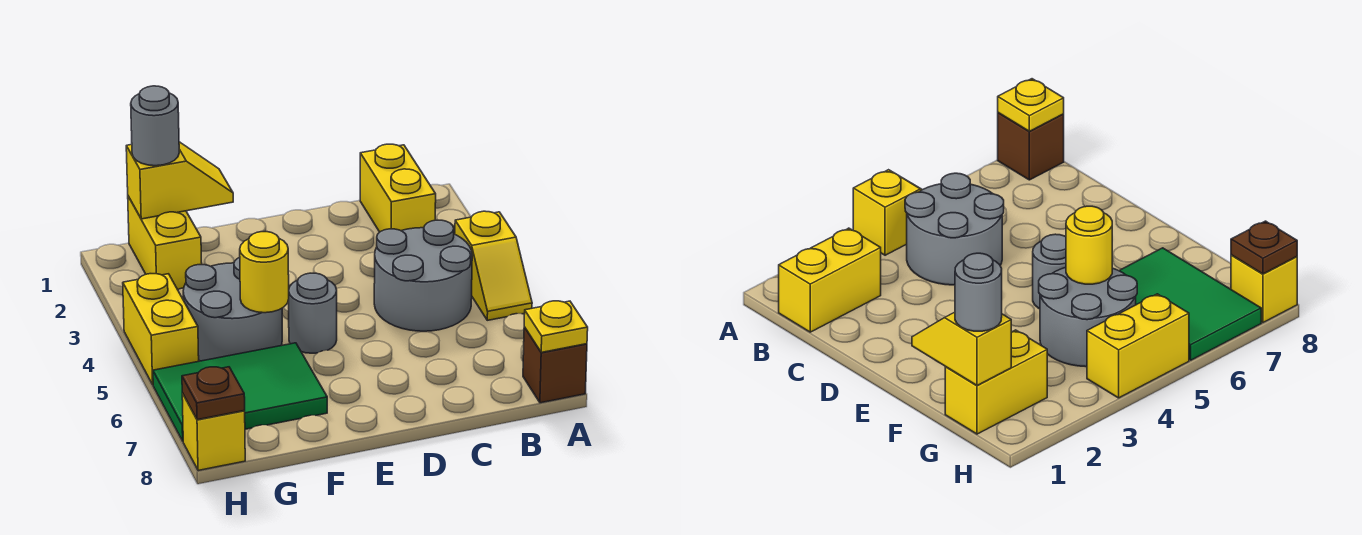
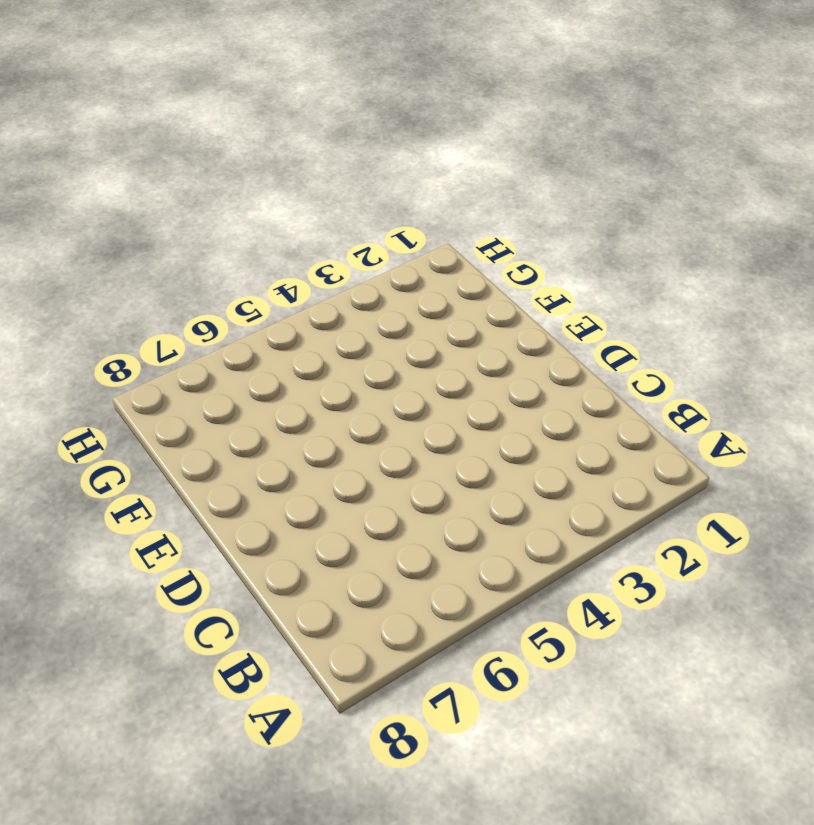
none -> yellow 1x2 slope [455,211,532,320]
none -> brown 1x1 brick [523,327,587,403]
none -> yellow 1x2 brick [360,144,436,232]

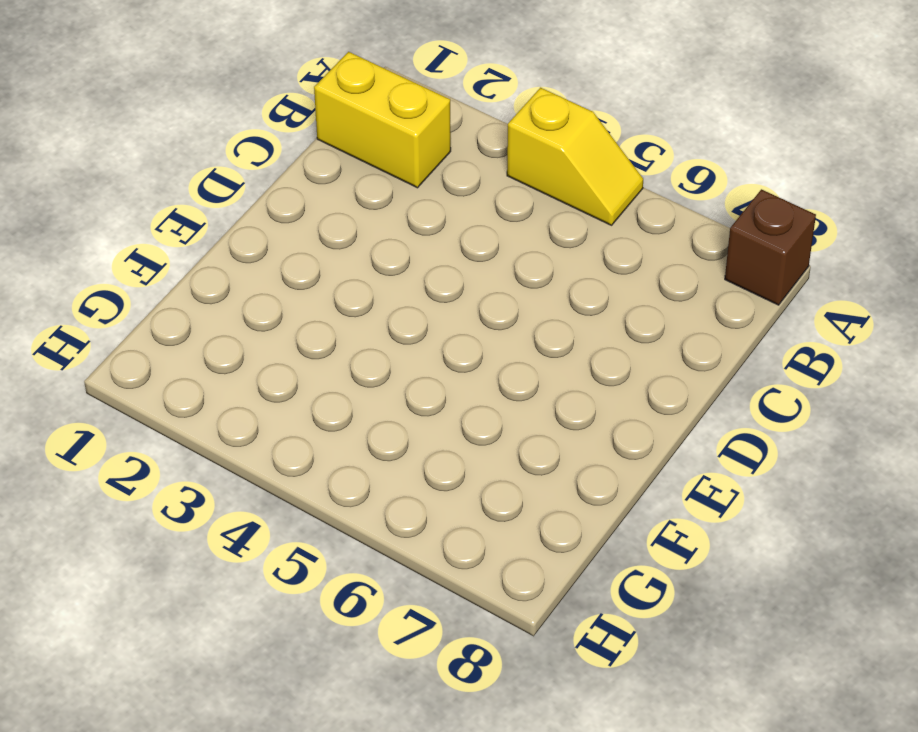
none -> grey 2x2 round brick [374,220,472,331]
none -> grey 1x1 round brick [289,273,337,353]
none -> grey 2x2 round brick [183,258,282,361]

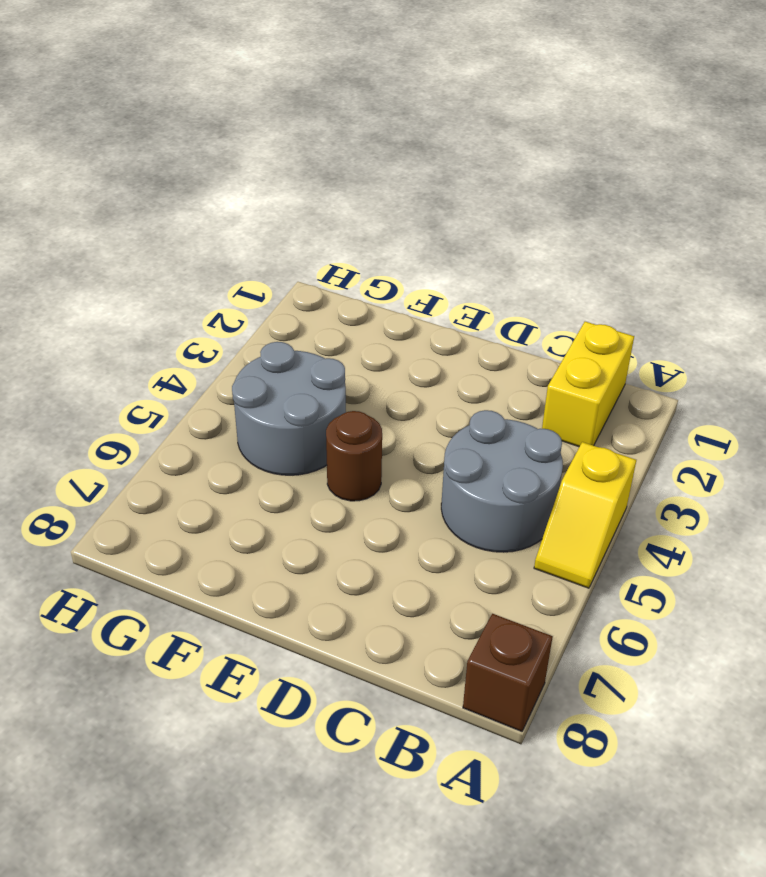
brown 1x1 round brick [326,411,382,501] -> grey 1x1 round brick [289,273,337,353]
none -> green 2x3 tile [153,343,327,441]
none -> yellow 1x2 brick [128,196,202,290]
none -> yellow 1x2 brick [123,274,199,385]

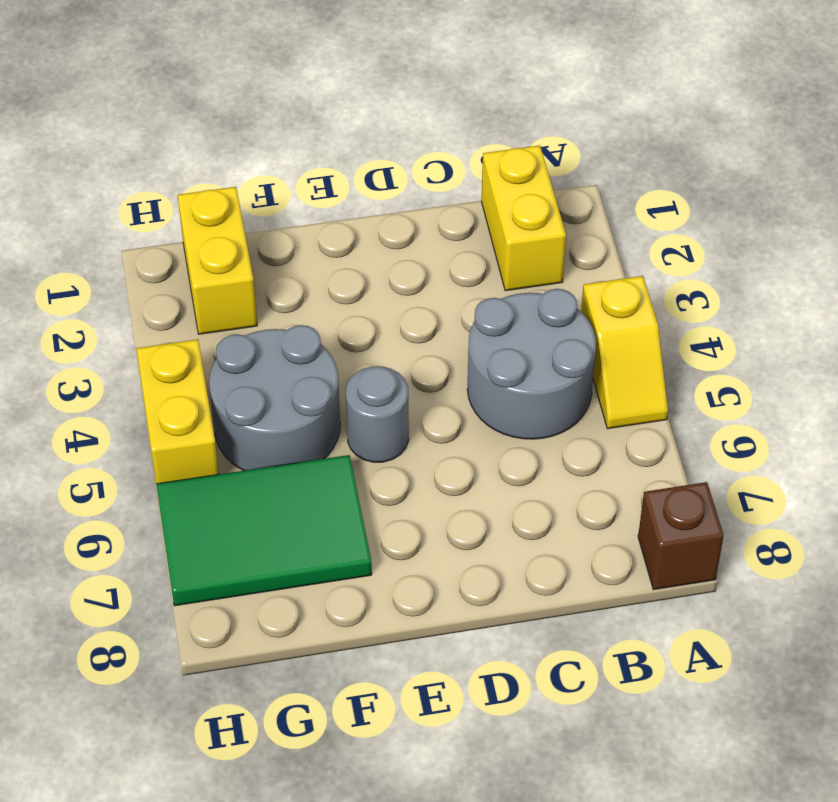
none -> yellow 1x1 brick [182,393,245,471]
none -> yellow 1x1 plate [524,301,588,352]
none -> yellow 1x2 slope [126,142,233,219]

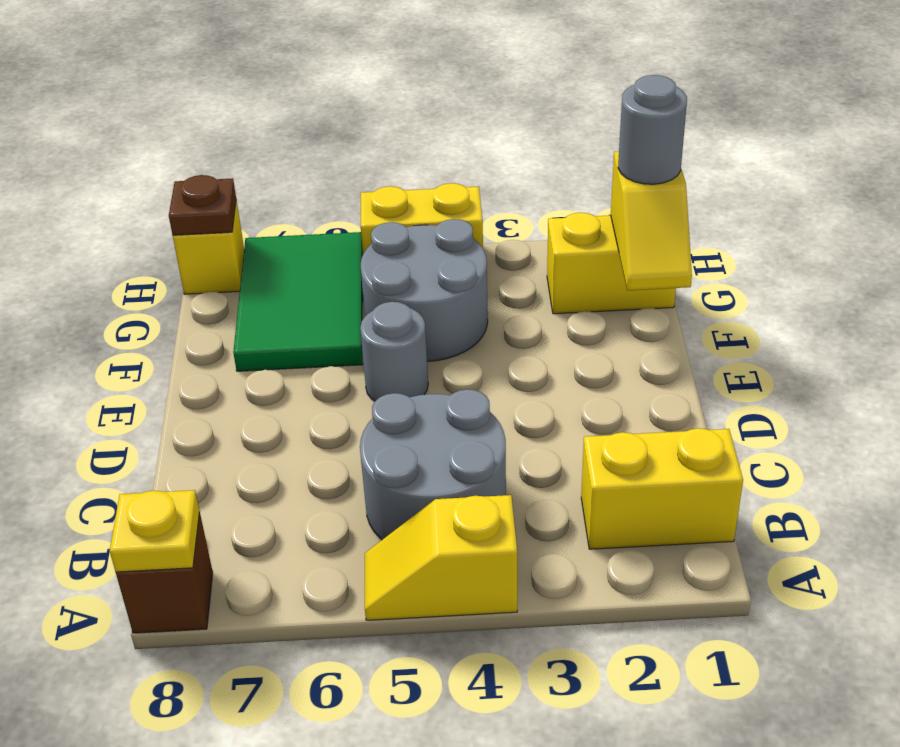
none -> yellow 1x1 round brick [240,232,289,313]

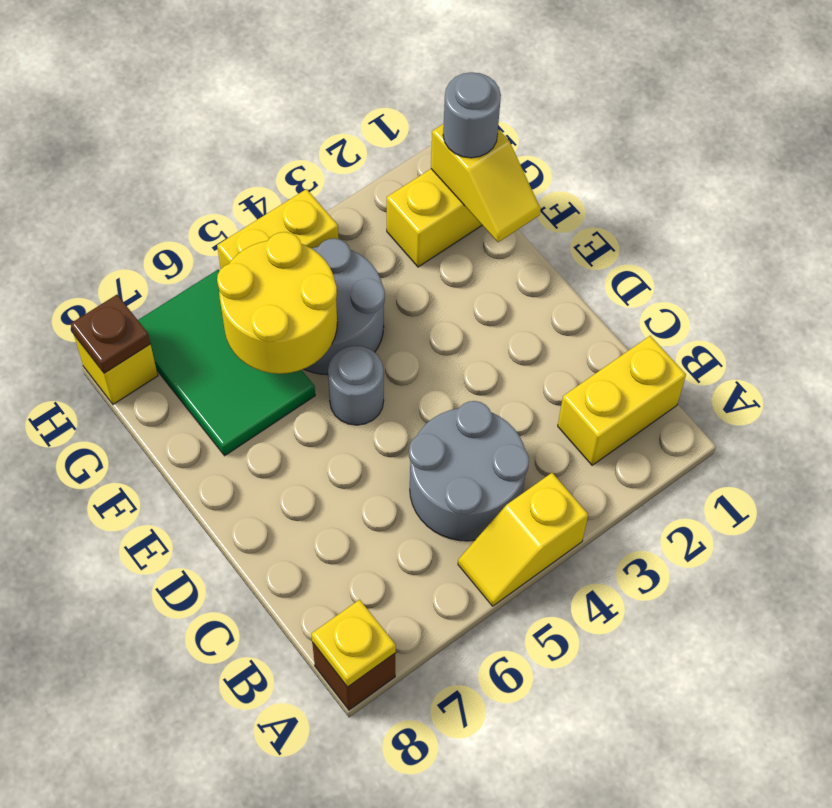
yellow 2x2 round brick [217,232,337,374] -> yellow 1x1 round brick [240,232,289,313]

